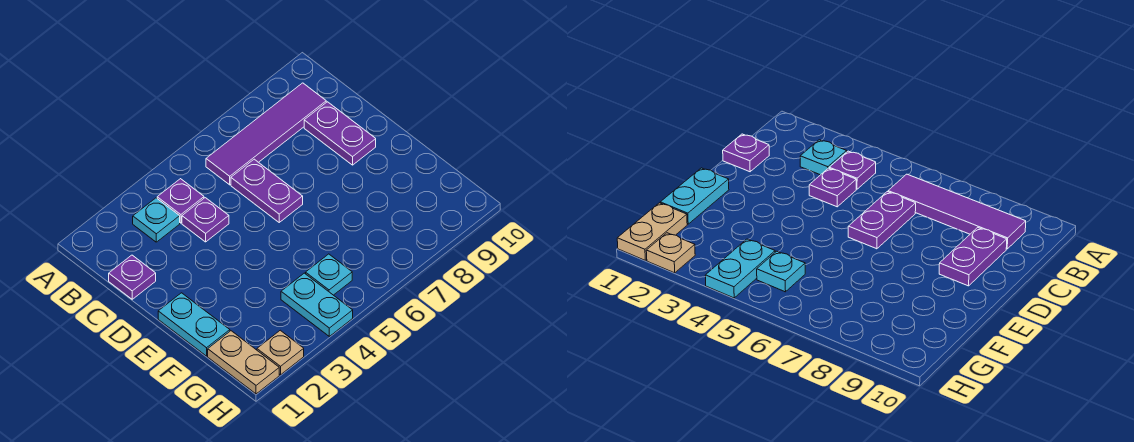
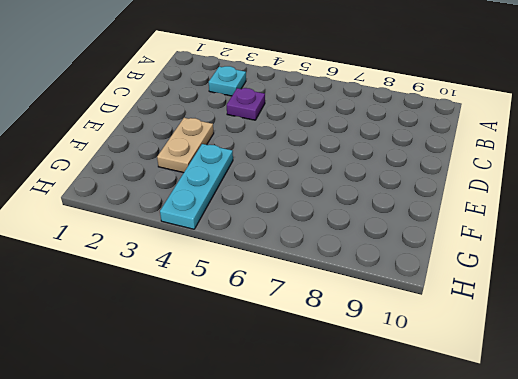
tan 1x2 plate [157,118,214,173] -> tan 1x2 plate moved to [208,331,279,394]
cyan 1x3 plate [160,144,233,229] -> cyan 1x2 plate [281,273,353,336]
none -> purple 1x1 plate [157,179,204,223]
none -> purple 1x4 tile [206,83,326,185]
none -> purple 1x1 plate [109,255,156,299]

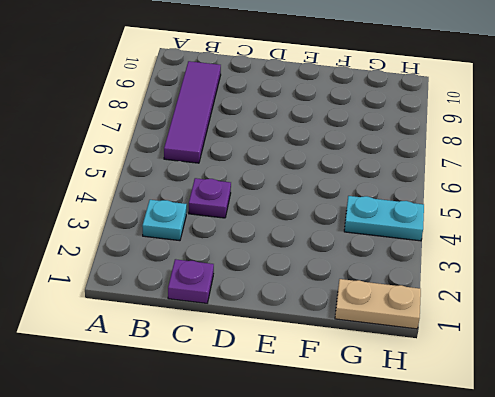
none -> purple 1x1 plate [157,179,204,223]
none -> purple 1x2 plate [231,159,303,222]
none -> purple 1x2 plate [304,102,376,165]

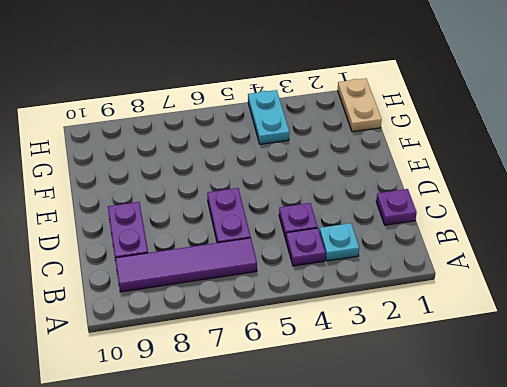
none -> cyan 1x2 plate [158,293,230,356]
none -> cyan 1x1 plate [306,254,352,295]
none -> tan 1x1 plate [257,330,304,375]

